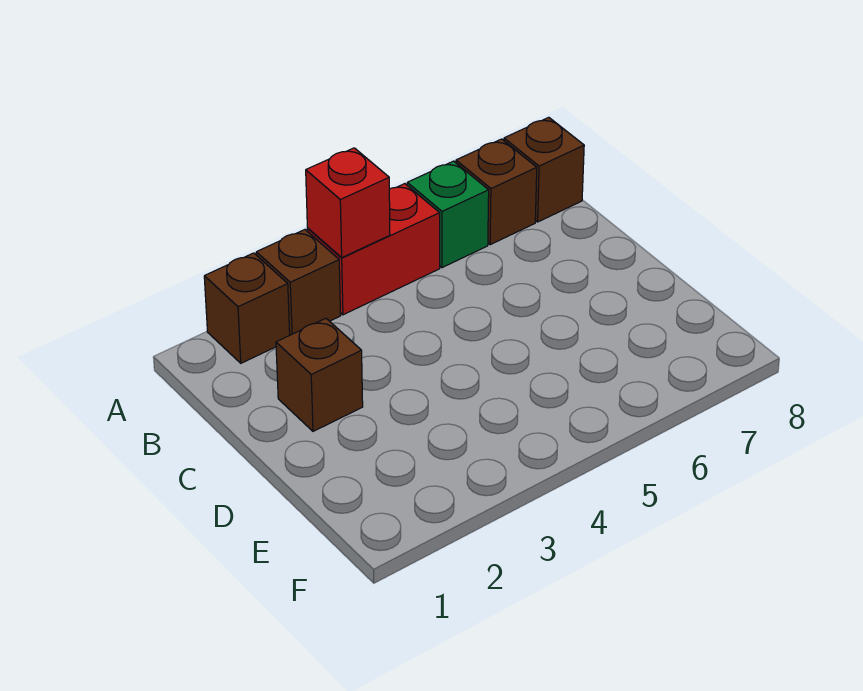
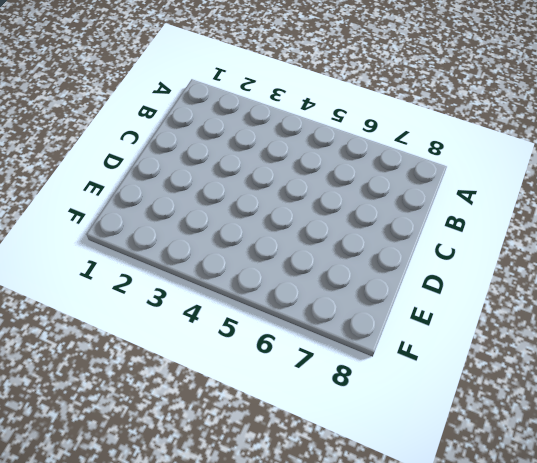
none -> brown 1x1 brick [204,253,290,363]
none -> brown 1x1 brick [256,230,341,335]

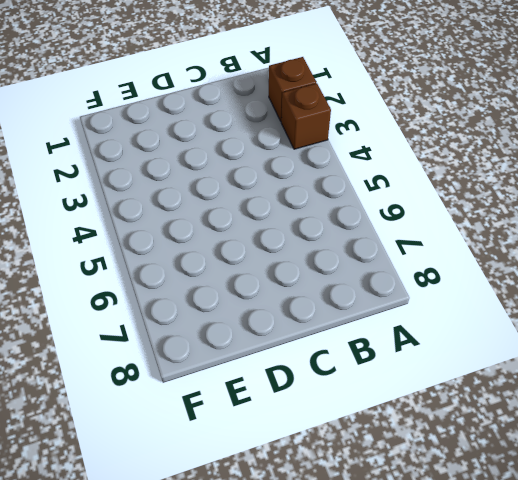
none -> red 1x2 brick [307,184,440,315]
none -> green 1x1 brick [407,161,489,268]

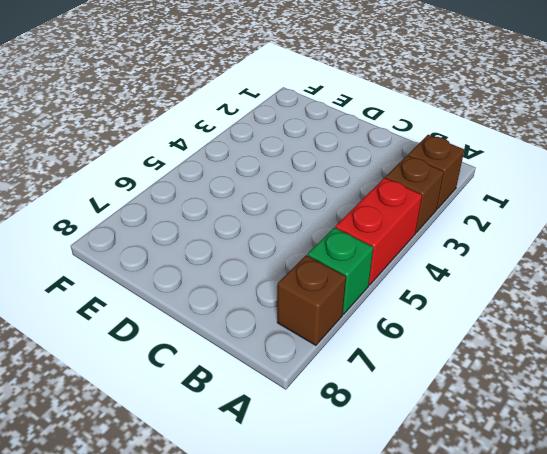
none -> brown 1x1 brick [504,117,584,222]
none -> brown 1x1 brick [276,318,363,431]

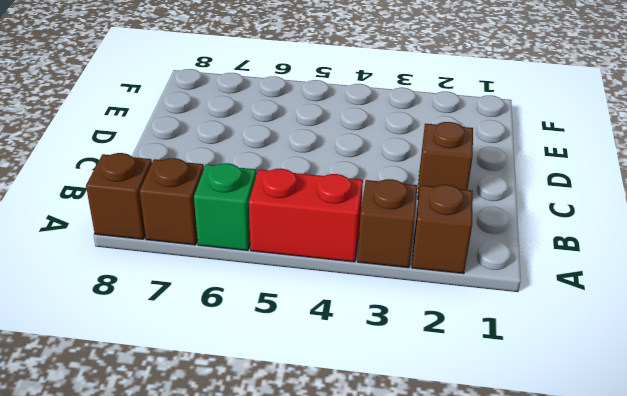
none -> red 1x1 brick [306,148,390,257]

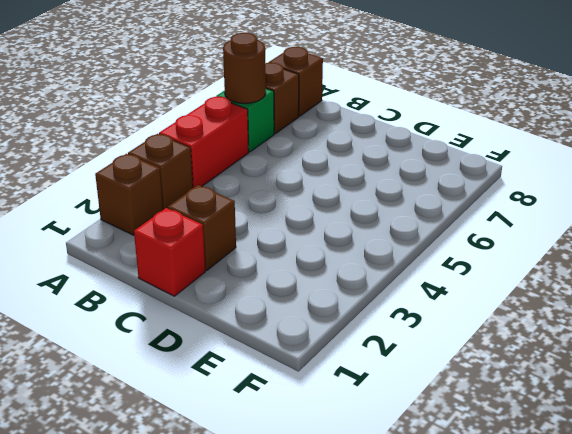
brown 1x1 round brick [223,33,266,104] -> none
red 1x1 brick [134,208,205,296] -> red 1x1 brick moved to [306,148,390,257]

